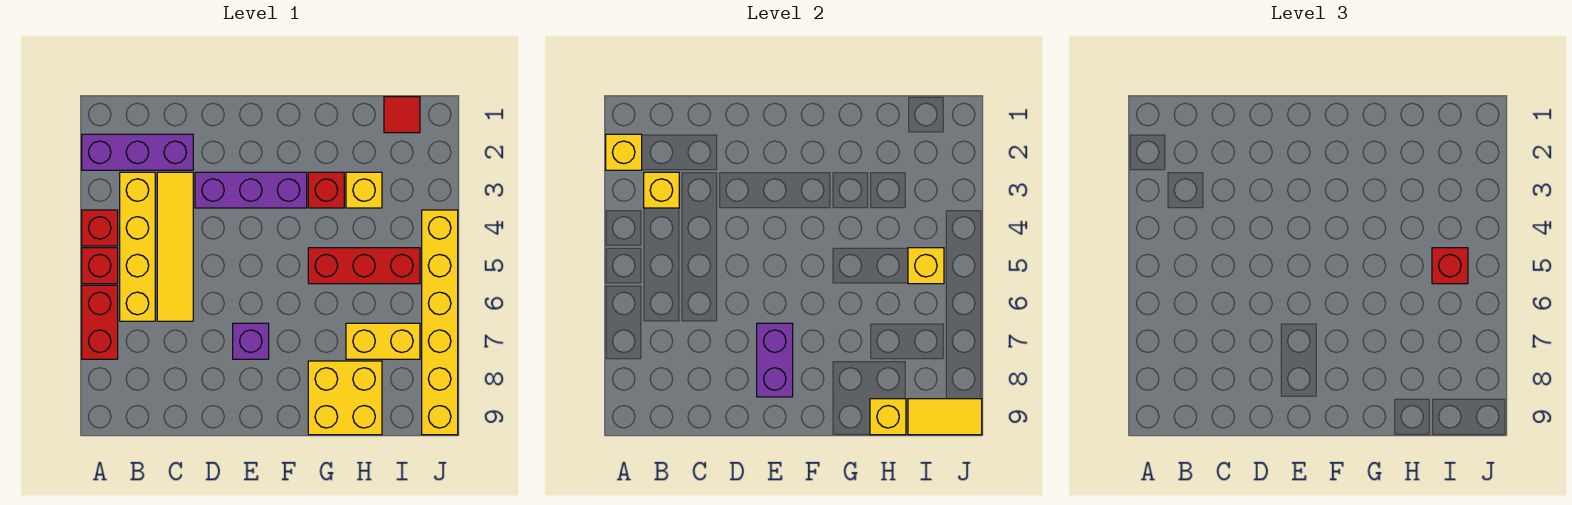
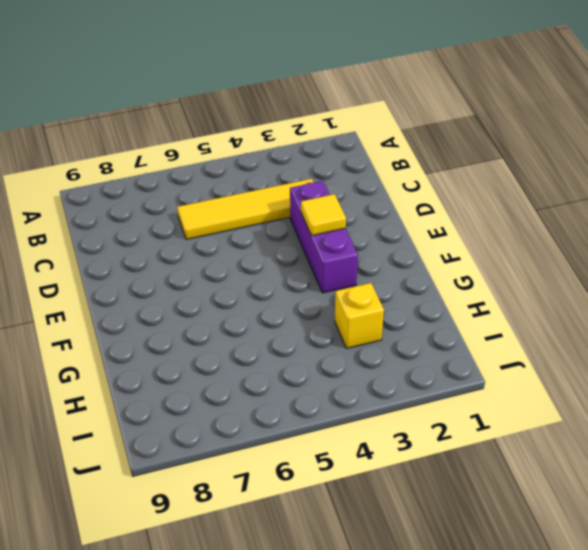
yellow 1x1 tile [301,194,346,235] -> none
none -> purple 1x3 brick [82,134,193,170]
none -> red 1x1 brick [82,210,118,246]
none -> red 1x1 brick [82,248,118,284]

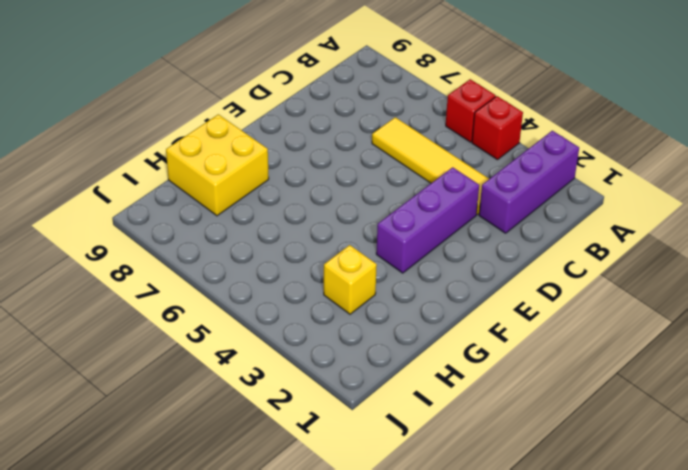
none -> red 1x2 brick [82,285,118,359]
none -> yellow 1x4 brick [120,172,155,321]
none -> purple 1x1 brick [233,323,269,359]

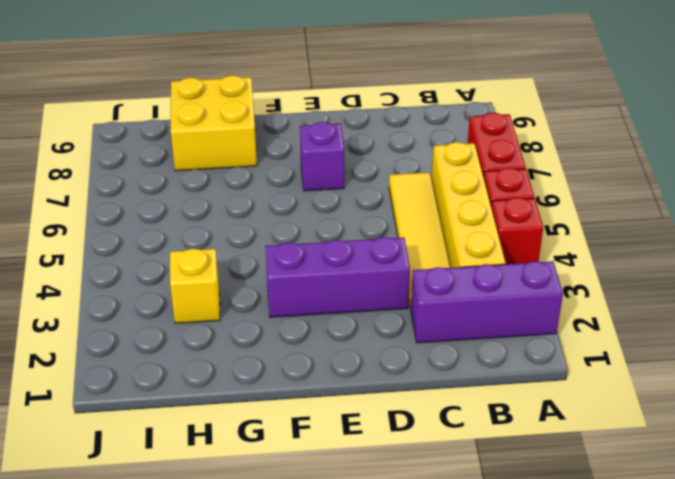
none -> red 1x1 brick [308,172,344,208]
none -> red 1x3 brick [308,248,420,284]
none -> yellow 1x2 brick [346,323,420,359]

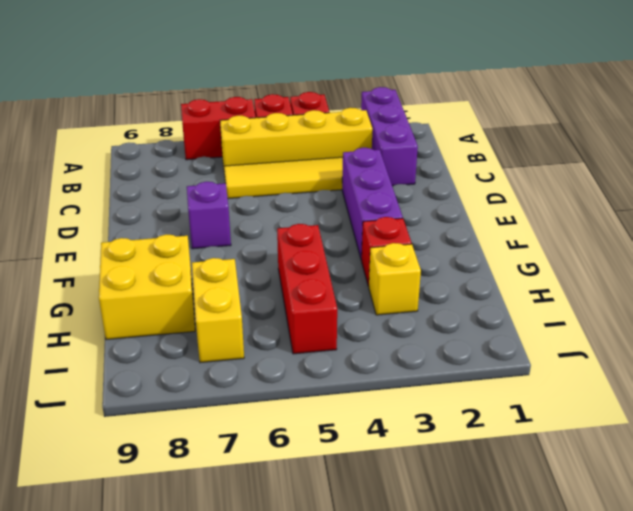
none -> red 1x1 tile [384,97,420,133]
none -> yellow 1x6 brick [422,210,458,435]
none -> yellow 1x1 brick [606,134,642,170]

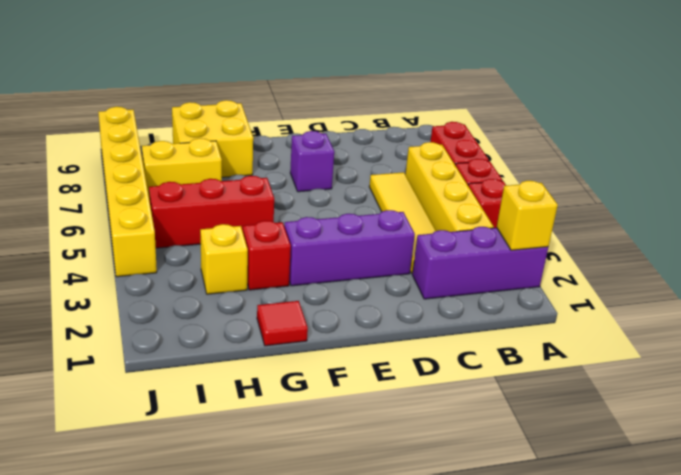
red 1x1 tile [257,301,308,346] -> red 1x1 tile moved to [384,97,420,133]
none -> yellow 1x1 brick [644,172,679,208]
none -> purple 1x2 brick [757,323,793,397]
none -> yellow 1x1 brick [870,399,906,435]

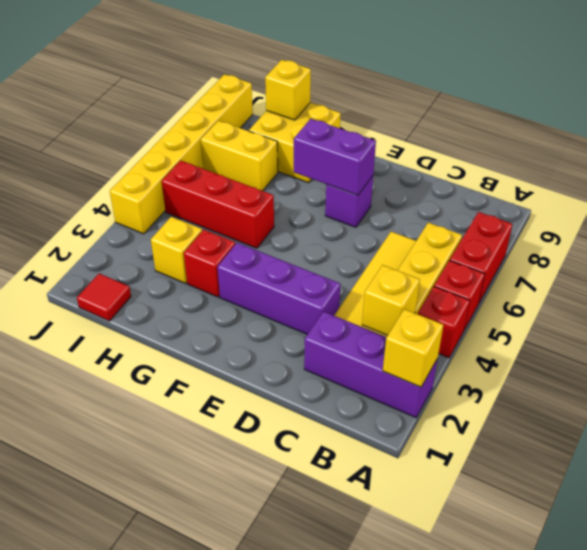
purple 1x2 brick [294,119,376,195] -> purple 1x2 brick turned to [757,323,793,397]
none -> yellow 1x1 brick [908,248,944,284]
none -> yellow 1x2 tile [908,399,982,435]
none -> red 1x1 brick [1432,248,1468,284]

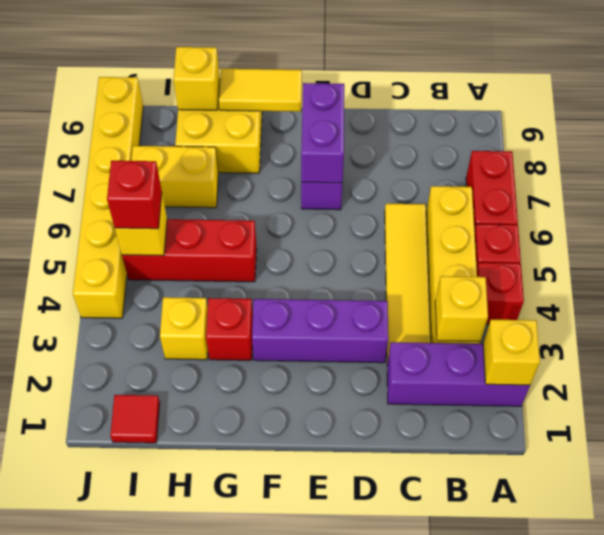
yellow 1x2 tile [219,69,302,112] -> yellow 1x2 tile moved to [908,399,982,435]

